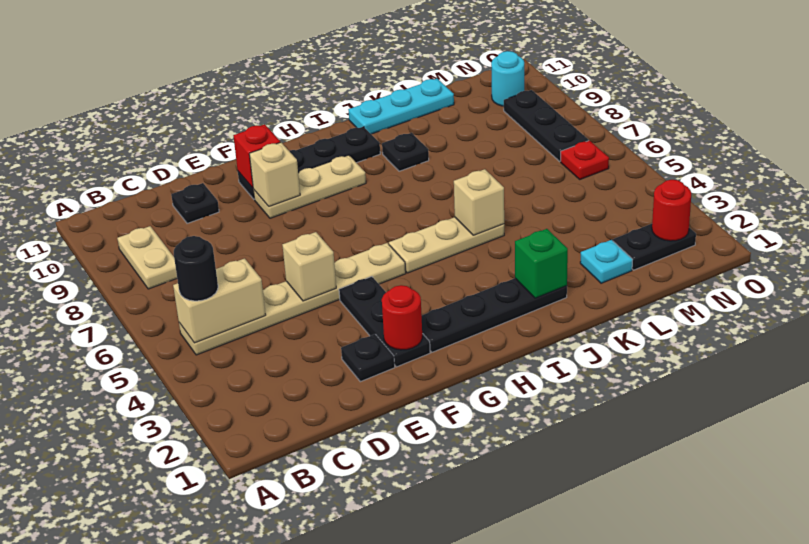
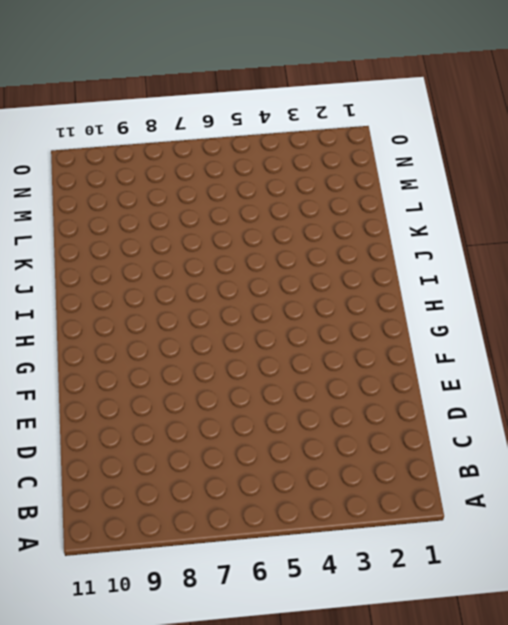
none -> tan 1x6 plate [179,243,406,355]
none -> tan 1x2 plate [117,226,177,289]
none -> black 1x1 plate [171,183,219,223]

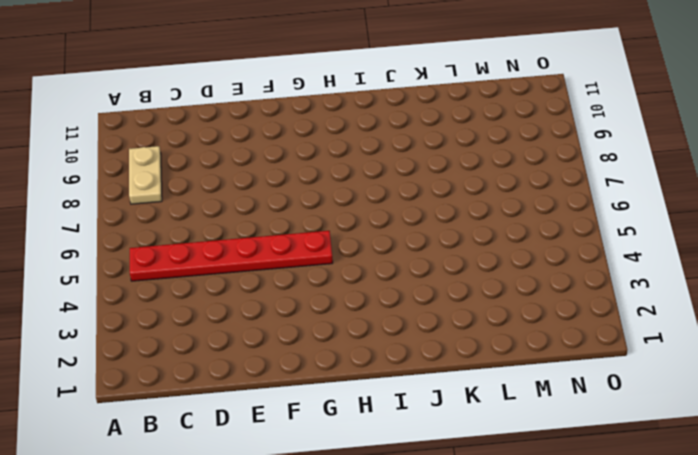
red 1x6 plate [130,231,333,281] -> tan 1x6 plate [179,243,406,355]
none -> black 1x1 plate [171,183,219,223]
none -> black 1x1 plate [341,334,395,382]
none -> black 1x3 plate [339,277,430,367]

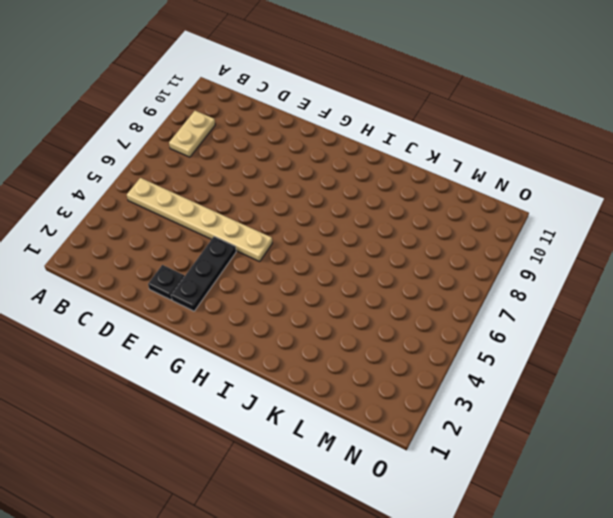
none -> black 1x1 plate [171,183,219,223]
none -> tan 1x3 plate [253,155,366,218]
none -> black 1x4 plate [238,127,380,199]

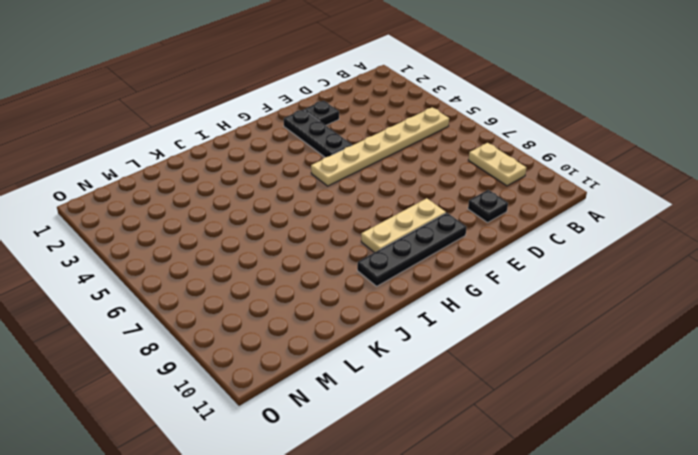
none -> black 1x4 plate [422,278,567,352]
none -> tan 1x3 plate [389,217,504,273]
none -> black 1x1 plate [382,133,429,171]

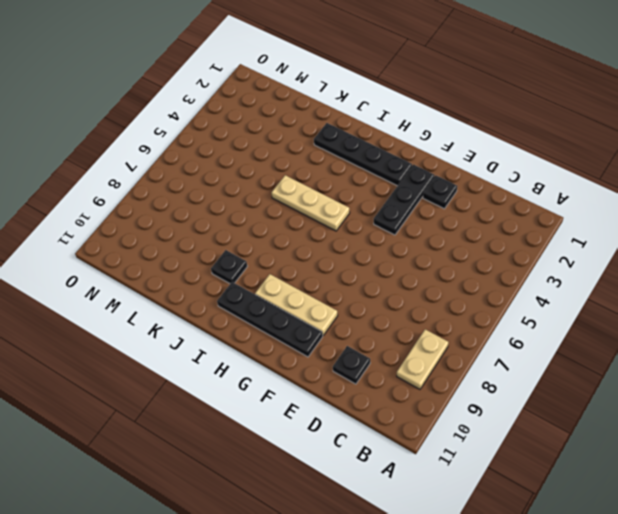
none -> tan 1x6 plate [179,243,406,355]
none -> cyan 1x3 plate [348,79,454,134]
none -> cyan 1x1 plate [580,240,633,283]

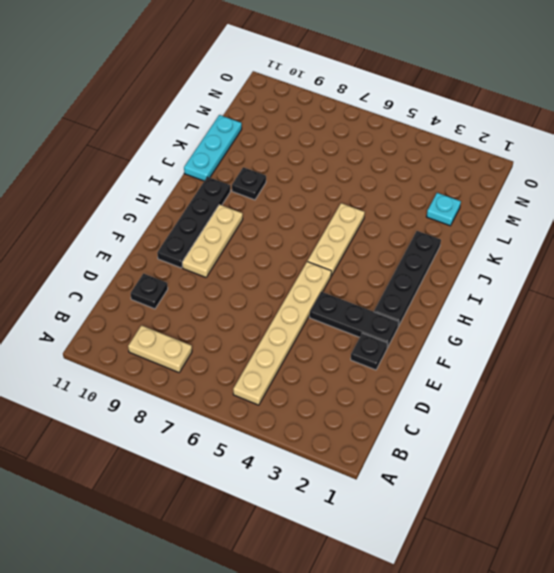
none -> black 1x2 plate [613,224,696,270]
none -> red 1x1 plate [561,141,609,179]
none -> black 1x3 plate [504,90,589,161]

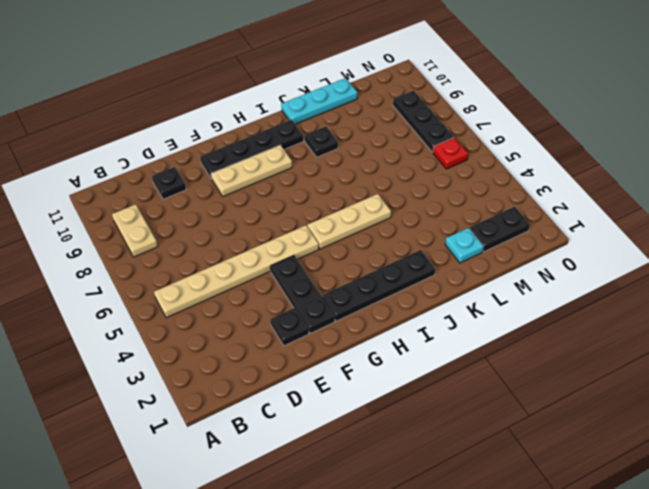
none -> cyan 1x1 round brick [491,51,524,106]
none -> tan 1x2 brick [173,258,266,343]
none -> tan 1x1 brick [282,232,336,301]

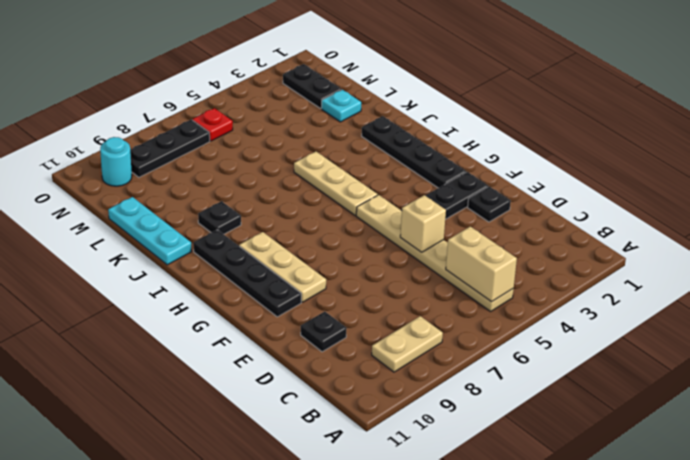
none -> red 1x1 round brick [382,285,422,350]
none -> tan 1x1 brick [249,142,300,206]
none -> red 1x1 brick [233,124,280,188]

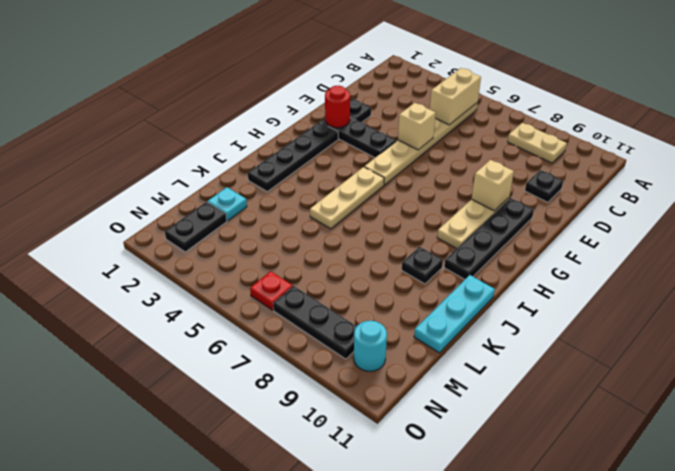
none -> red 1x1 brick [233,124,280,188]
none -> green 1x1 brick [515,229,568,298]
none -> tan 1x1 brick [454,169,504,235]

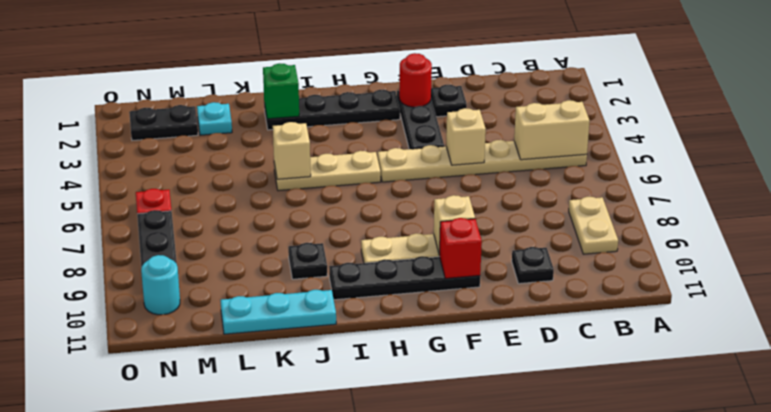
none -> red 1x1 round brick [652,180,691,241]
none -> black 1x1 round brick [174,236,218,301]

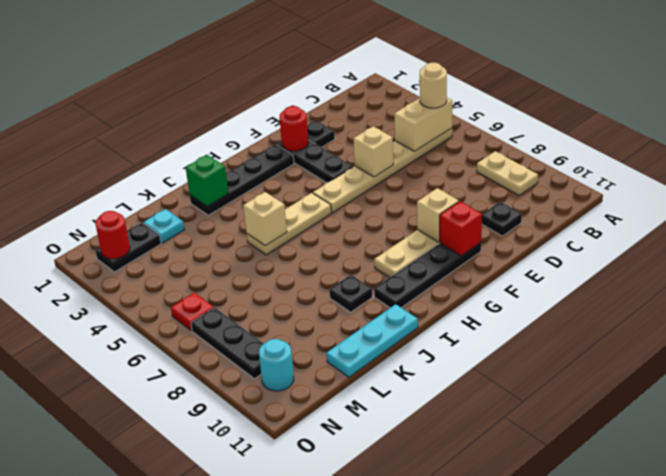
tan 1x1 round brick [420,63,447,108] -> black 1x1 round brick [174,236,218,301]

